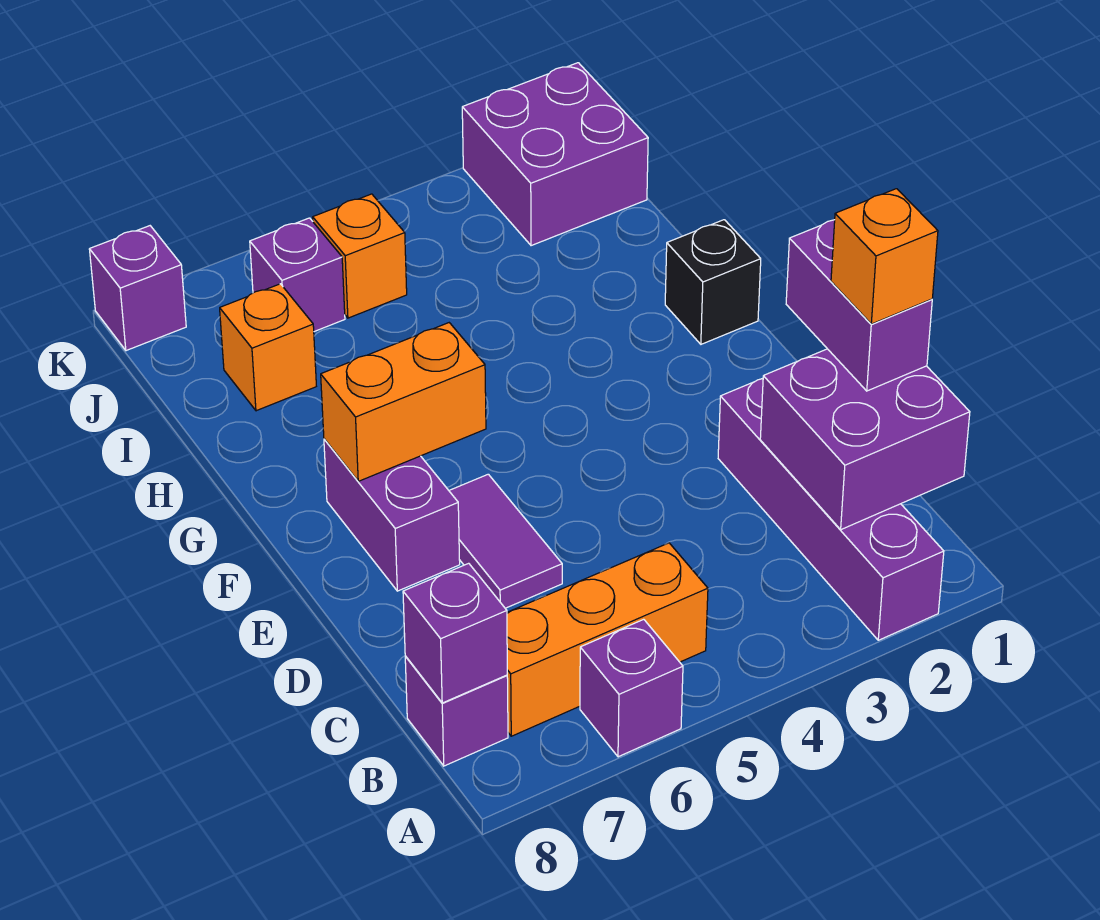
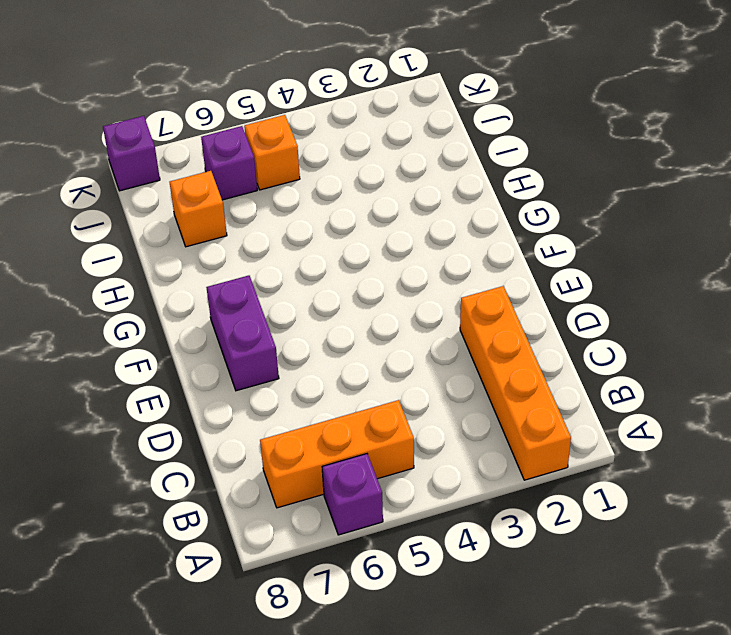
orange 1x4 brick [460,286,571,480] -> purple 1x4 brick [718,379,944,640]
none -> purple 1x1 brick [405,656,508,766]
none -> purple 1x2 tile [449,474,562,608]
none -> black 1x1 brick [665,220,761,344]

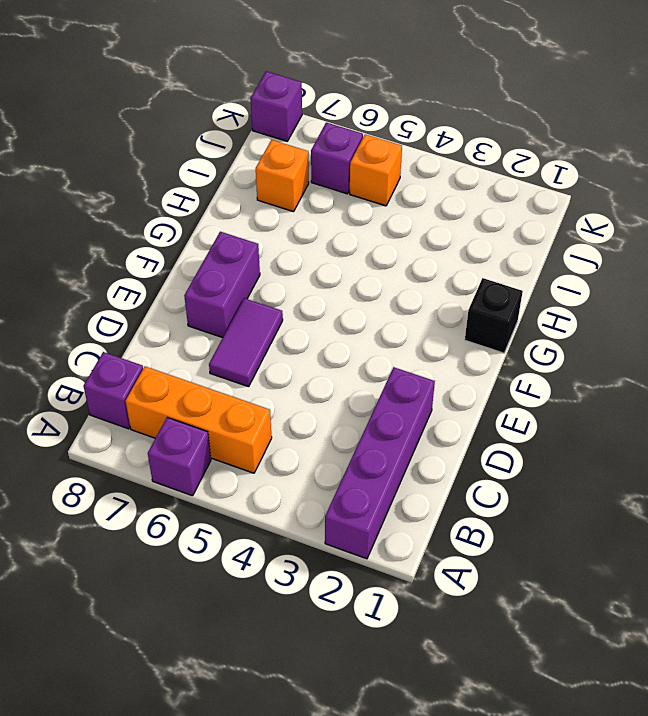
none -> purple 2x2 brick [462,63,648,246]
none -> purple 2x2 brick [760,349,970,529]
none -> purple 1x1 brick [403,563,507,703]

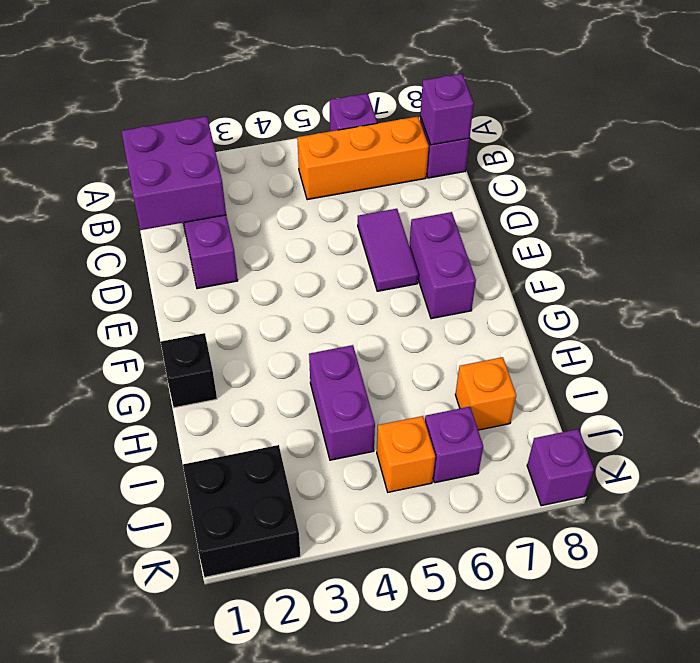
purple 1x2 brick [309,345,375,460] -> purple 1x2 brick moved to [786,220,932,391]
black 2x2 brick [183,445,301,577] -> purple 2x2 brick [462,63,648,246]
none -> orange 1x2 brick [321,323,486,481]
none -> orange 1x1 brick [831,189,938,324]

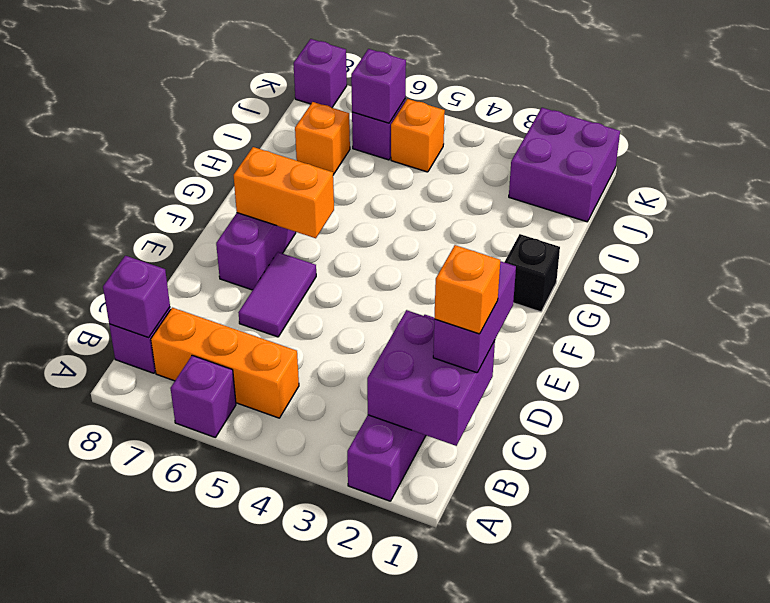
purple 1x1 brick [351,49,406,123] -> none

